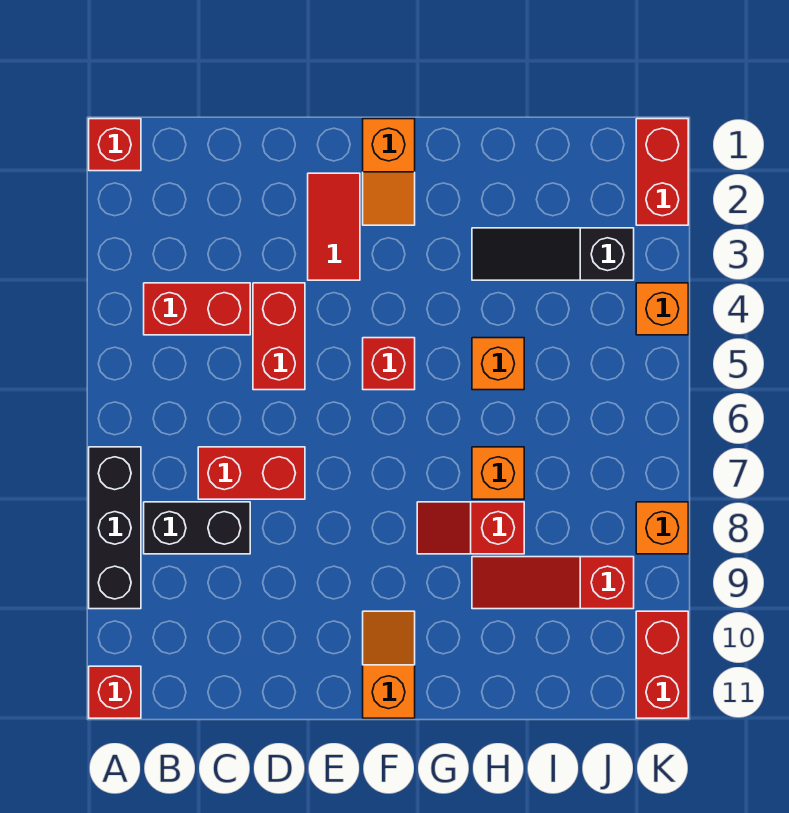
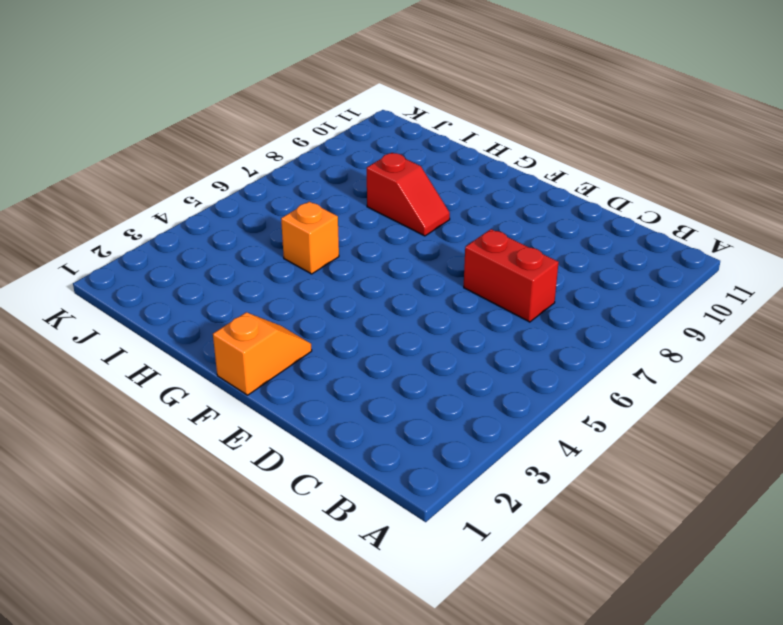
none -> red 1x1 brick [89,119,141,171]
none -> black 1x3 brick [89,447,141,609]
none -> red 1x1 brick [89,666,141,718]

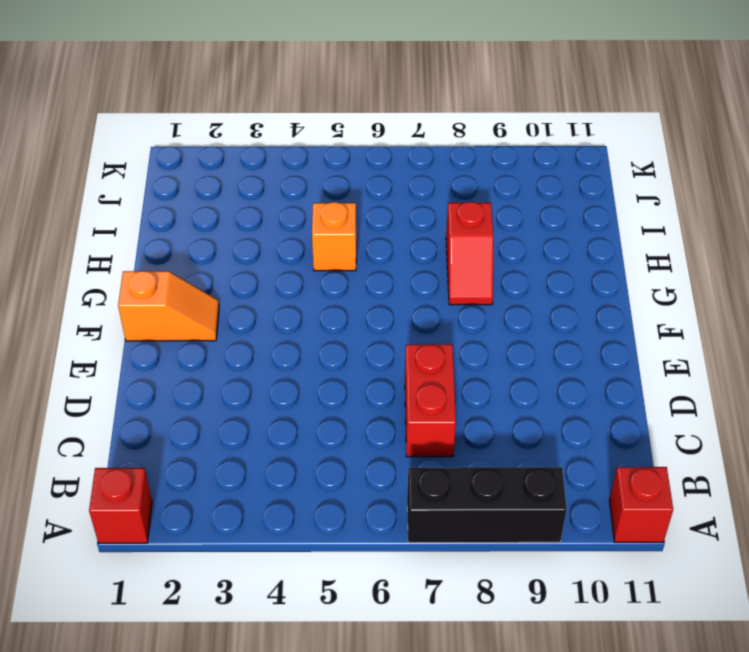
none -> red 1x2 brick [144,283,250,335]
none -> black 1x2 brick [144,502,250,554]
none -> red 1x2 brick [253,283,305,390]

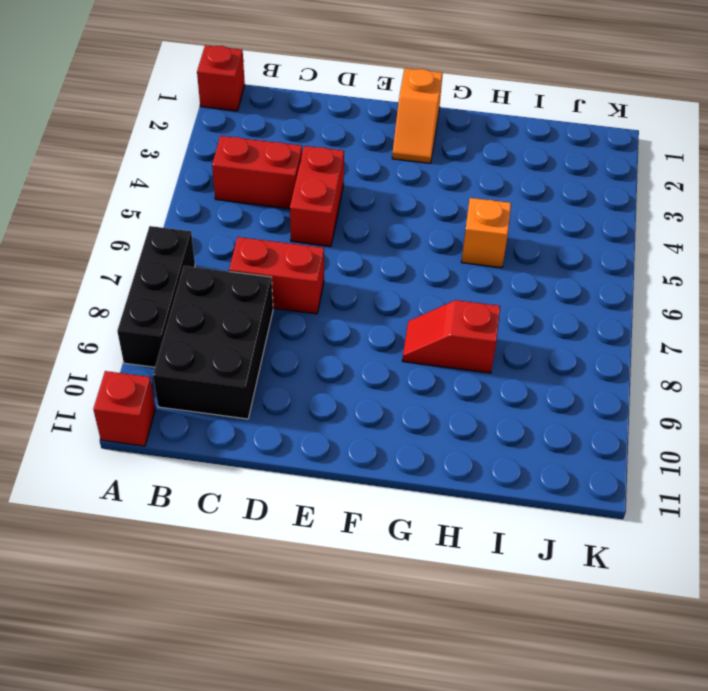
black 2x3 brick [153,266,273,419] -> black 1x2 brick [144,502,250,554]
none -> red 1x2 tile [308,173,360,280]
none -> red 1x1 brick [363,338,415,390]
none -> orange 1x2 slope [363,611,415,718]

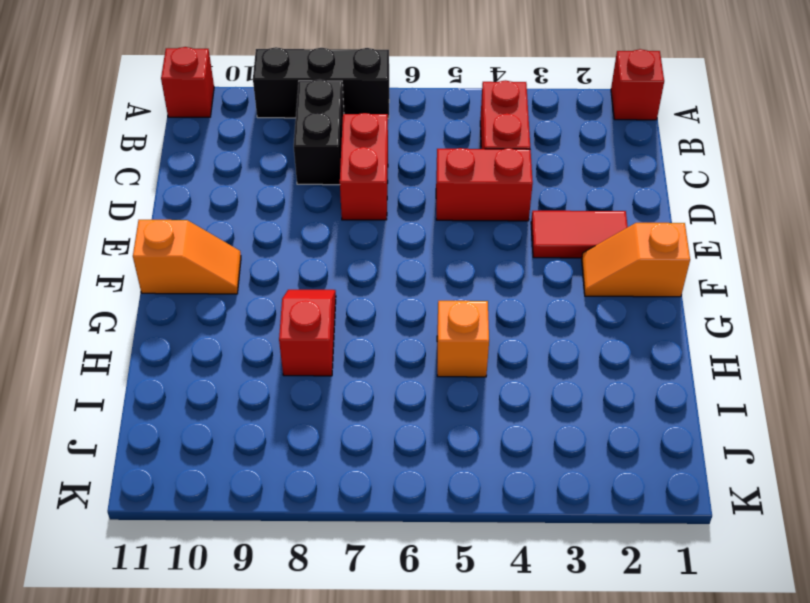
none -> red 1x1 brick [363,338,415,390]
none -> black 1x3 slope [472,228,634,280]
none -> orange 1x1 brick [472,447,524,499]

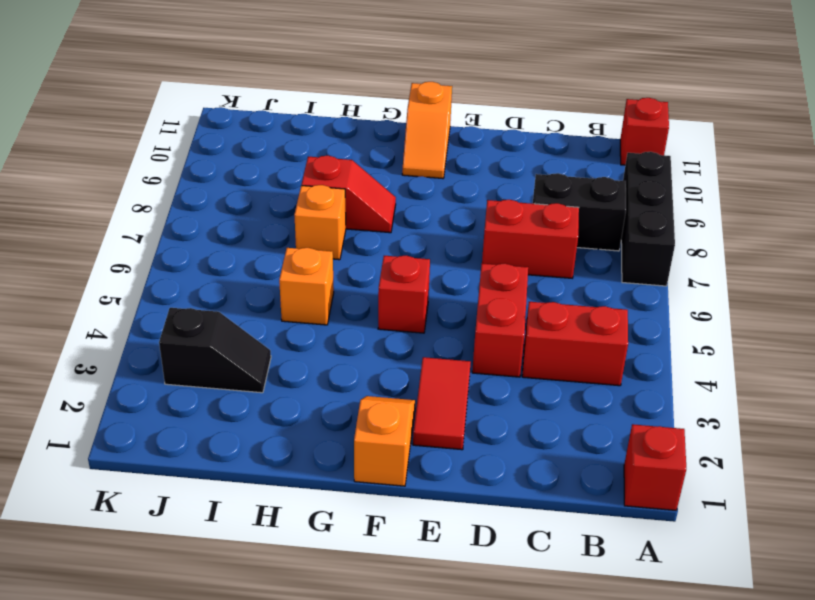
black 1x2 slope [159,308,271,393] -> black 1x3 slope [472,228,634,280]
none -> red 1x3 slope [472,557,634,609]
none -> red 1x2 brick [636,119,688,225]
none -> orange 1x1 brick [636,283,688,335]

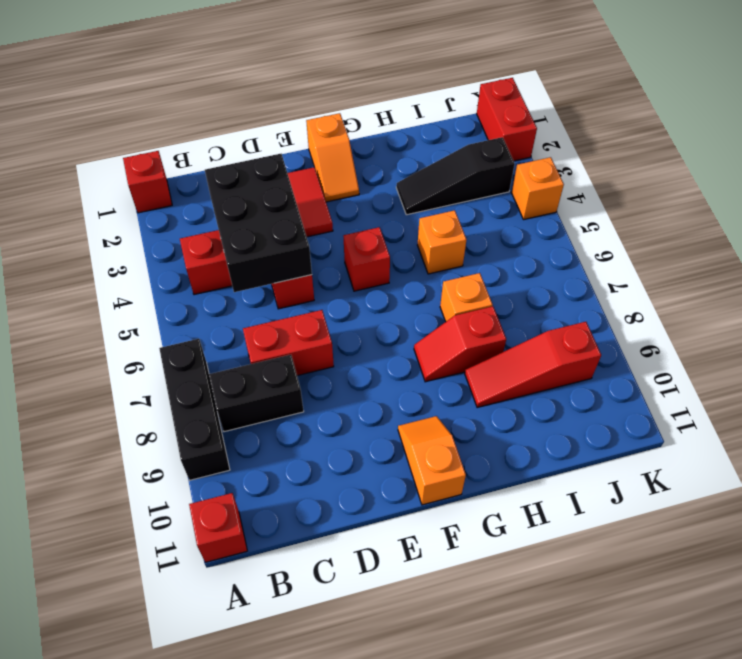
black 2x3 brick [205,154,312,292] -> none
none -> orange 1x1 brick [636,502,688,554]
none -> red 1x2 brick [636,611,688,718]

